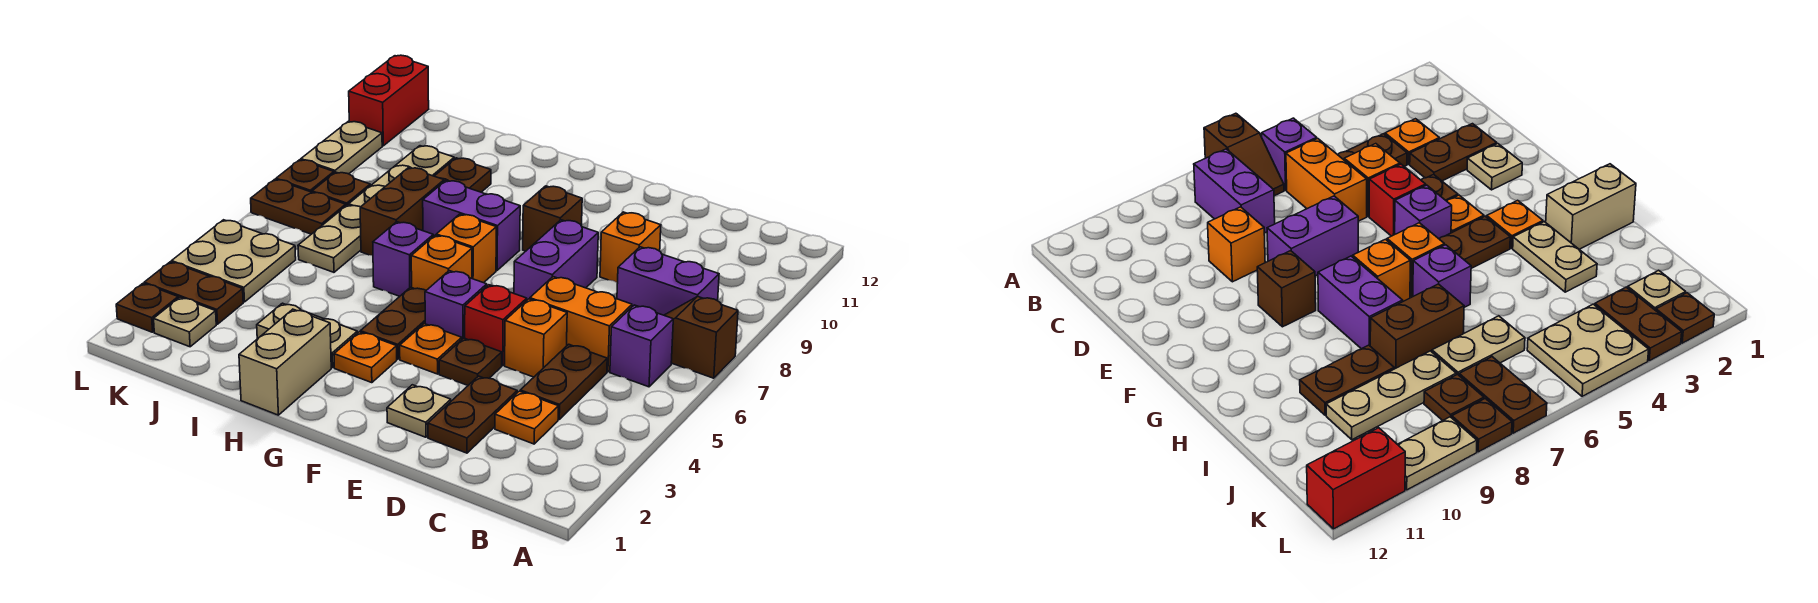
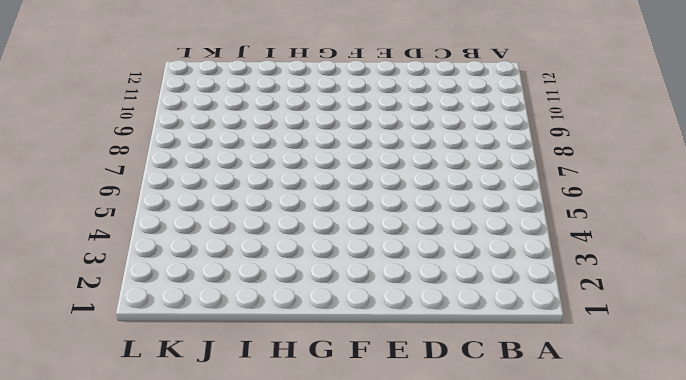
none -> brown 1x2 slope [664,296,738,378]
none -> purple 1x1 brick [610,305,673,387]
none -> purple 1x2 brick [617,247,719,315]
none -> orange 1x1 plate [495,391,558,444]

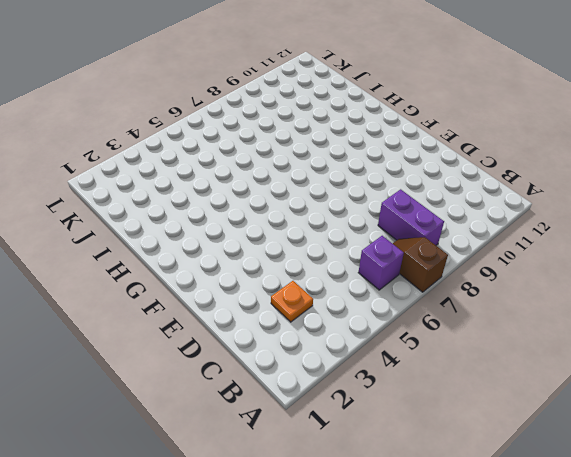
none -> brown 1x2 plate [520,344,607,419]
none -> orange 1x2 brick [530,277,632,372]
none -> brown 1x2 plate [428,376,517,453]
none -> orange 1x1 brick [505,299,567,377]

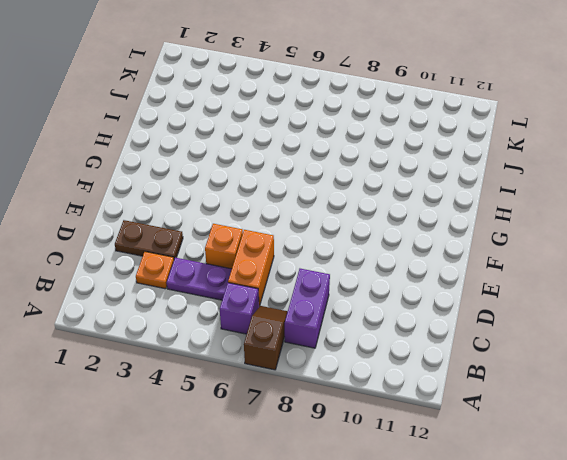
purple 1x2 plate [167,258,232,300] -> brown 1x2 plate [520,344,607,419]
none -> orange 1x1 brick [600,212,661,283]
none -> tan 1x1 plate [387,385,451,437]
none -> brown 1x1 plate [439,338,502,385]
none -> red 1x1 brick [465,285,527,366]

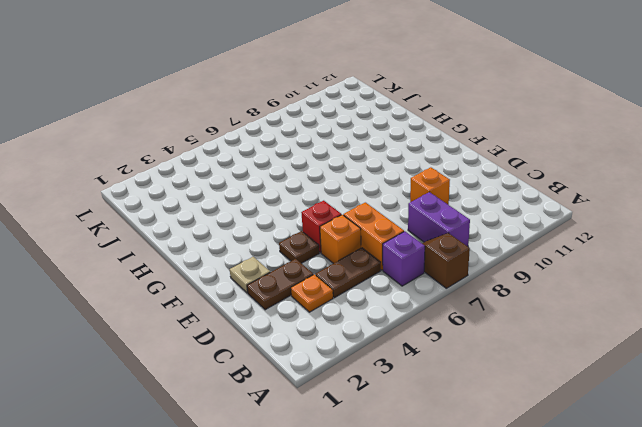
none -> purple 1x2 brick [514,220,598,300]
none -> orange 1x1 plate [400,324,462,374]
none -> purple 1x1 brick [425,271,487,339]
none -> brown 1x1 brick [523,186,582,251]

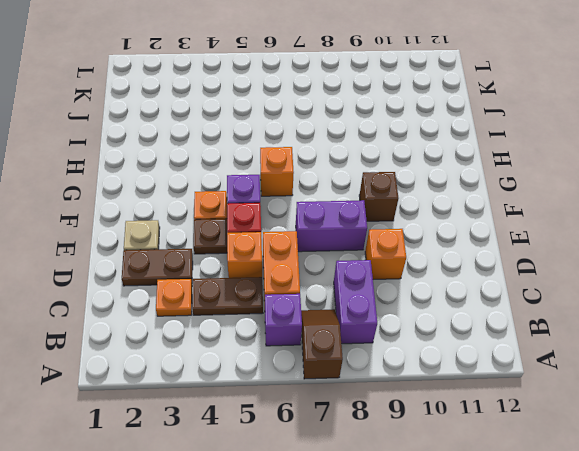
none -> orange 1x1 plate [334,332,397,383]
none -> brown 1x2 plate [360,287,426,359]
none -> orange 1x1 brick [436,214,496,283]
none -> purple 1x2 brick [423,181,520,270]

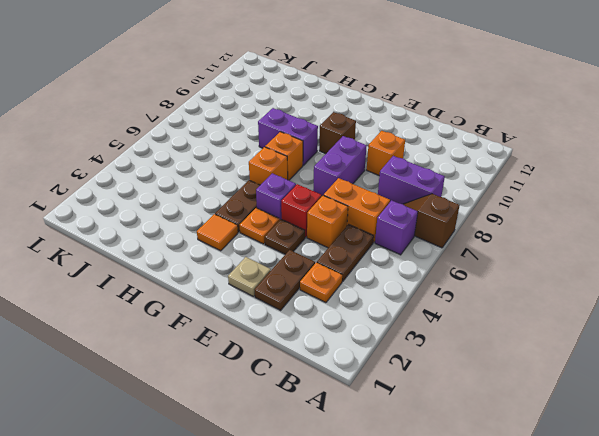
orange 1x1 tile [197,214,238,251] -> orange 1x1 plate [334,332,397,383]
none -> tan 1x2 brick [239,309,331,415]
none -> tan 1x2 plate [257,303,357,368]
none -> purple 1x1 brick [373,222,433,296]
none -> brown 1x2 brick [360,168,444,256]

